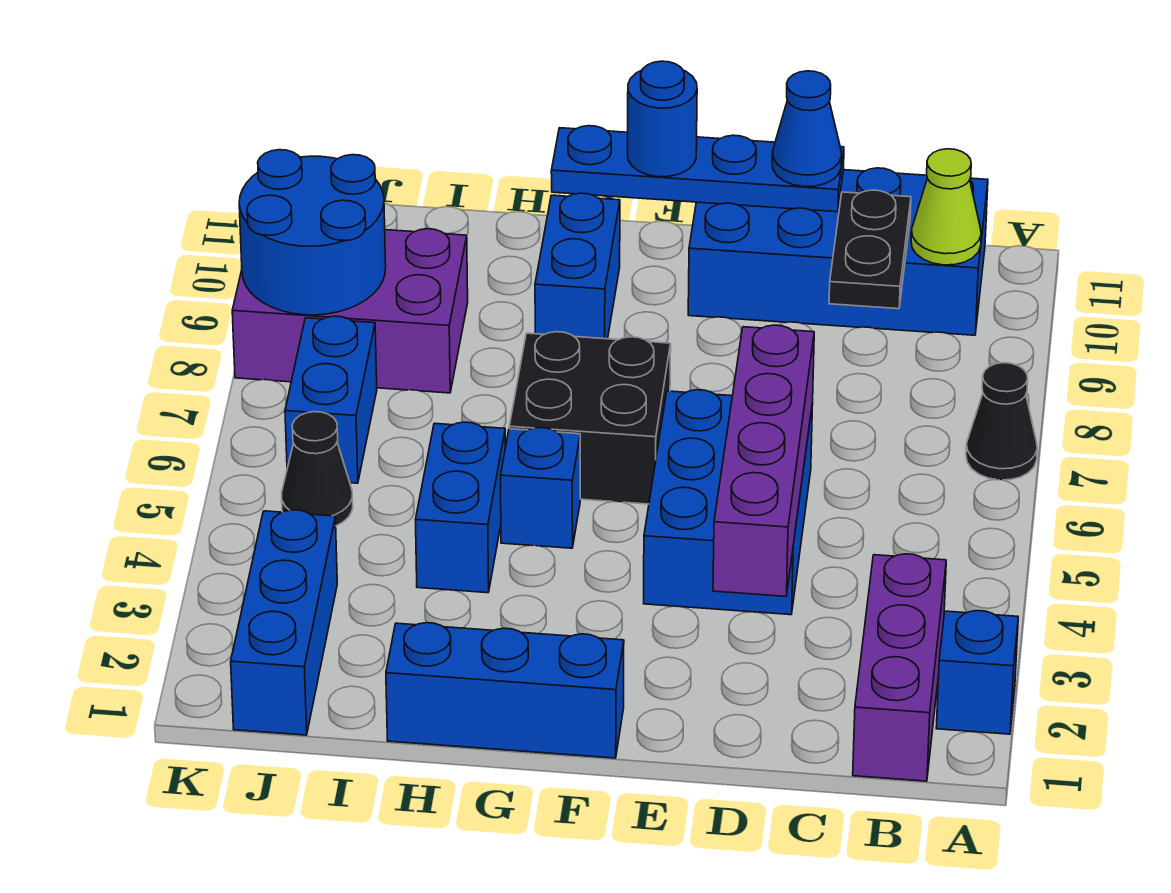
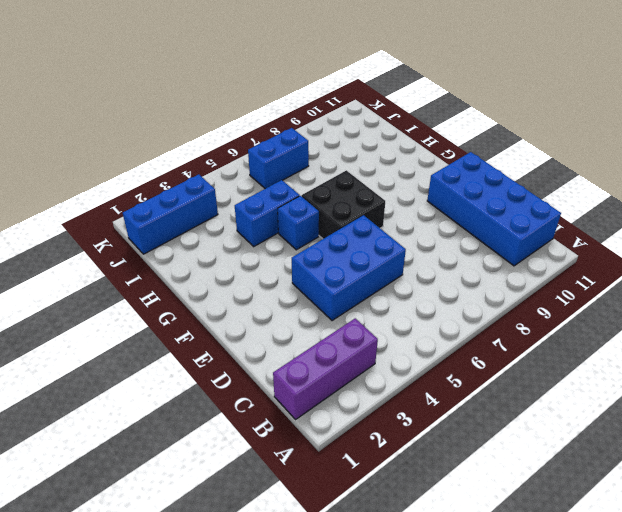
none -> blue 1x1 brick [936,611,1018,734]
none -> black 1x1 cone [966,363,1037,480]
none -> blue 1x3 brick [386,623,624,758]

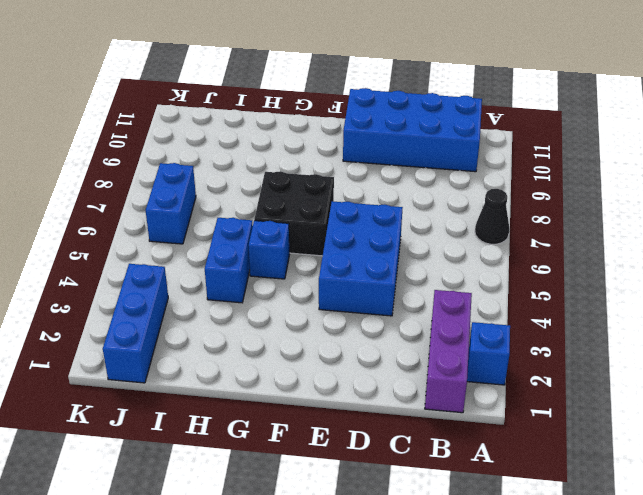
none -> blue 1x3 brick [386,623,624,758]
none -> blue 1x2 brick [535,193,620,339]
none -> purple 2x3 brick [232,229,468,393]

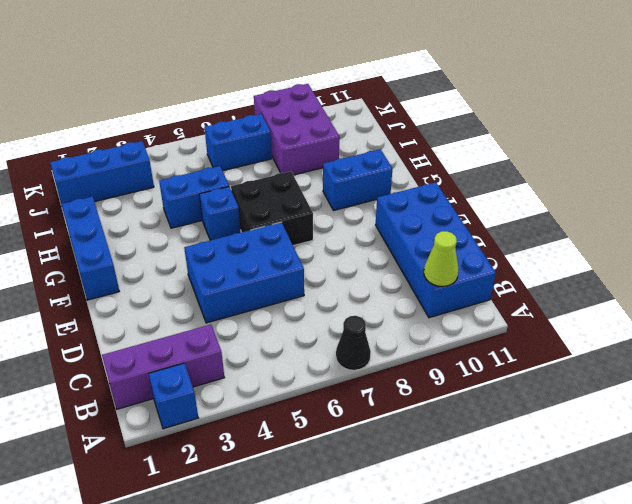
none -> black 1x1 cone [282,412,353,526]
none -> black 1x2 plate [829,190,911,309]
none -> purple 1x4 brick [713,325,814,596]

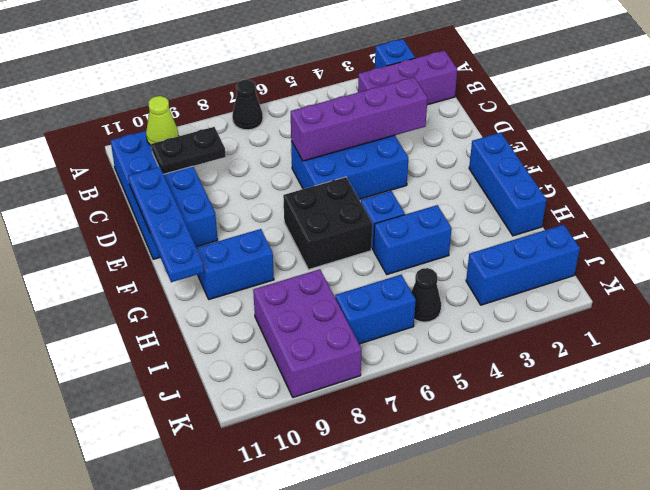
none -> blue 2x2 round brick [239,150,386,315]
none -> blue 1x1 cone [772,71,842,187]
none -> blue 1x1 round brick [628,61,697,177]

